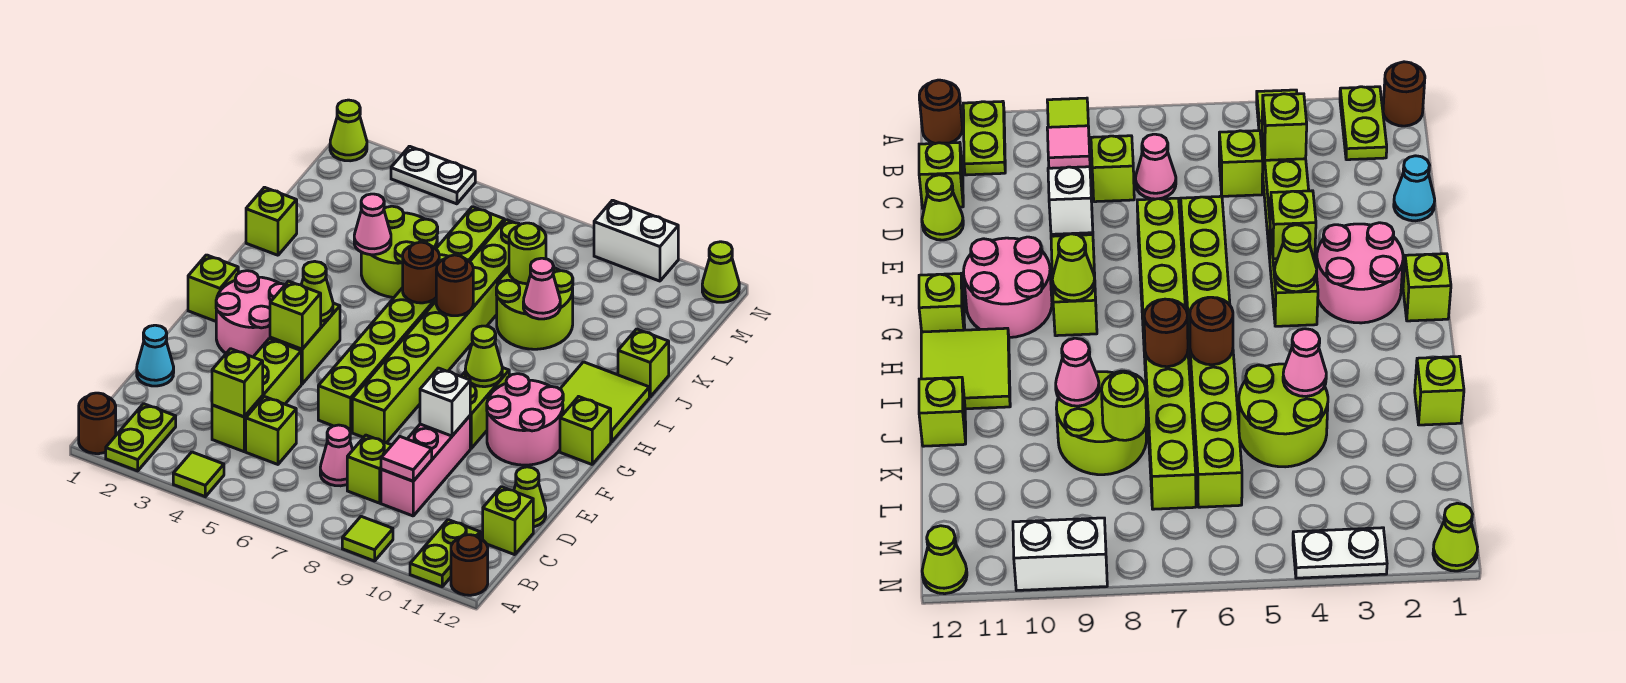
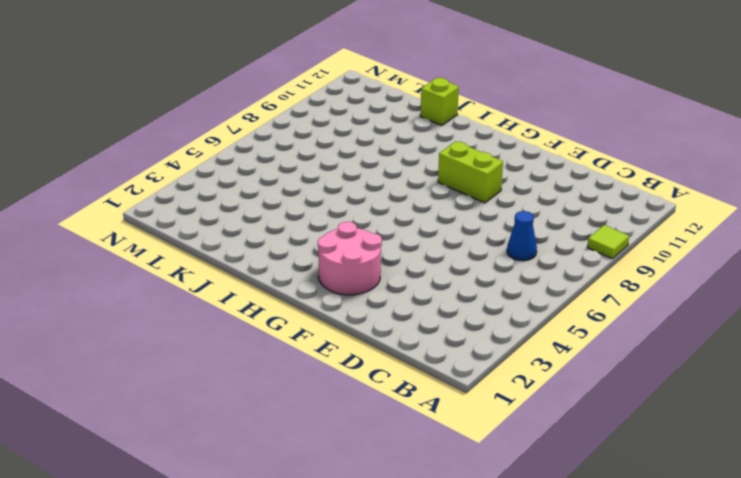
blue 1x1 cone [507,211,537,261] -> pink 1x1 cone [320,425,352,486]
none -> brown 1x1 round brick [79,393,116,454]
none -> lime 1x2 plate [106,404,176,471]
none -> lime 1x1 tile [173,452,224,497]
none -> lime 1x2 plate [410,520,480,587]

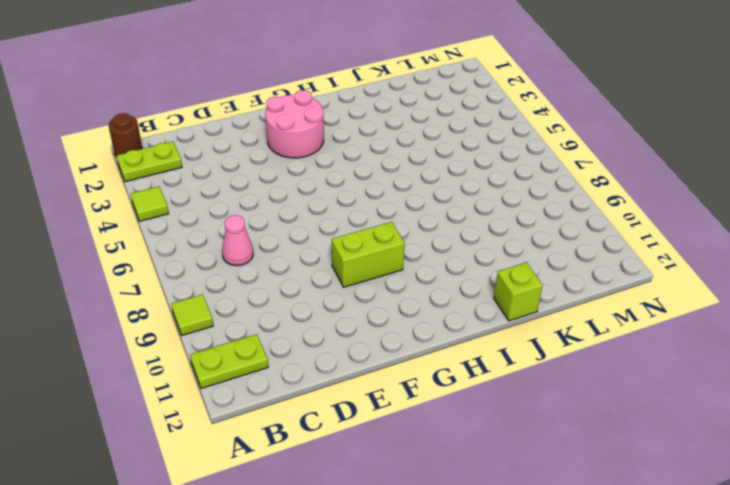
none -> brown 1x1 round brick [451,535,488,595]
none -> lime 1x3 brick [212,339,301,452]
none -> lime 1x1 brick [246,397,296,464]
none -> lime 1x1 brick [347,435,392,503]

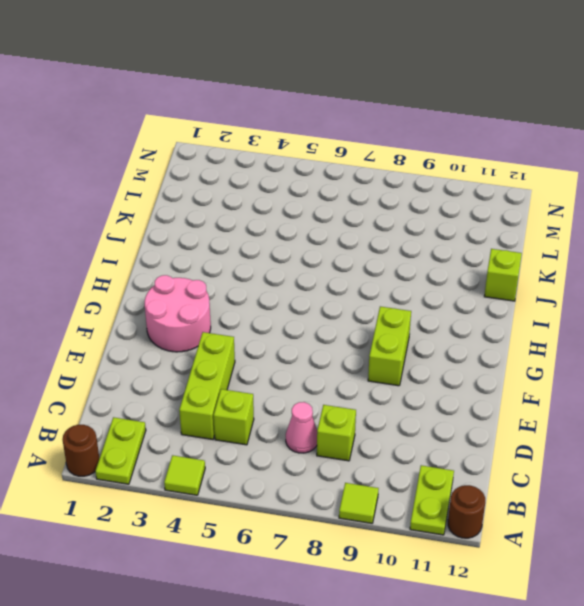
none -> pink 1x3 brick [381,416,470,516]
none -> lime 1x1 brick [483,487,533,555]
none -> cyan 1x1 cone [137,325,174,386]
none -> lime 1x1 cone [514,467,546,527]

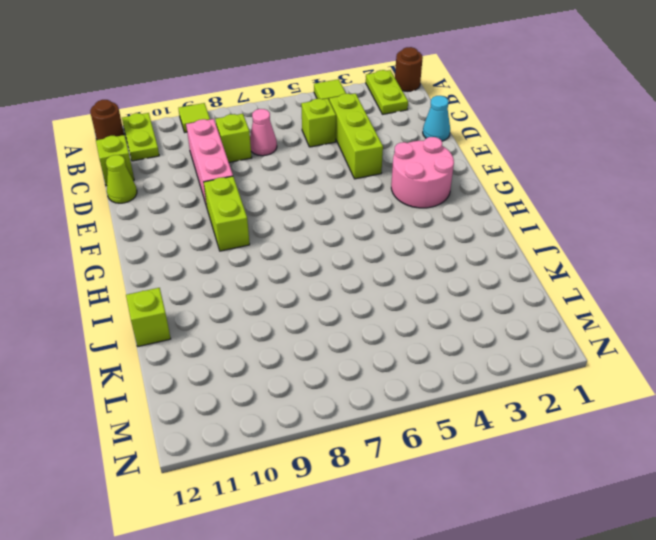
none -> lime 1x8 brick [318,207,504,432]
none -> lime 1x8 brick [352,220,520,443]
none -> lime 1x2 brick [270,303,340,384]
none -> pink 2x2 round brick [487,374,563,465]

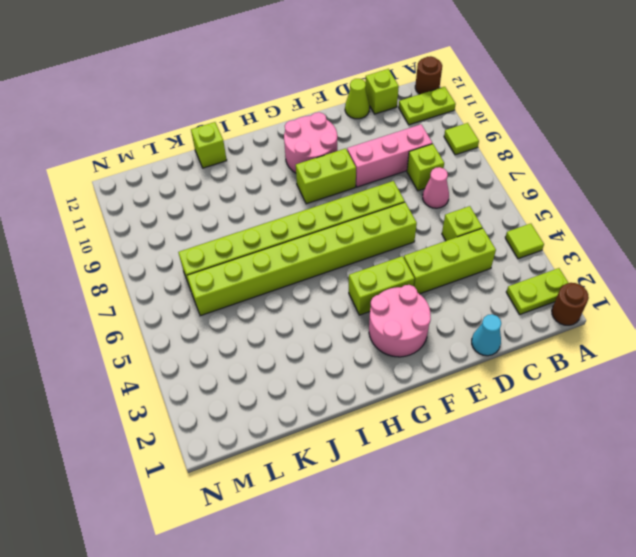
none -> lime 1x1 brick [188,255,238,321]
none -> lime 1x1 brick [560,397,611,464]
none -> lime 2x2 tile [560,362,649,442]
none -> lime 1x1 brick [246,187,297,255]

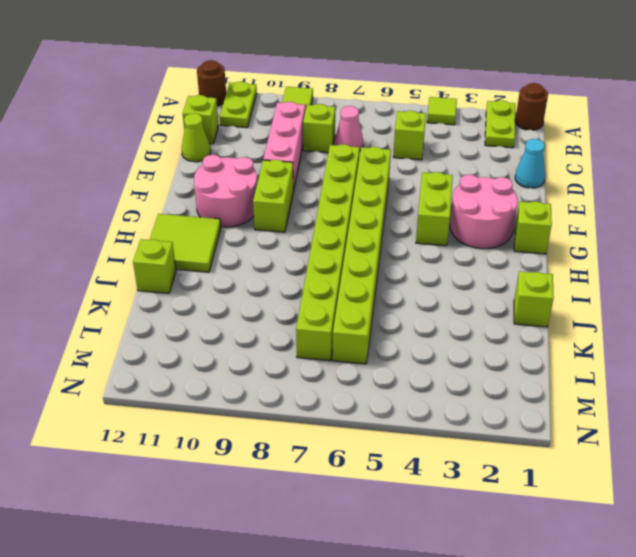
none -> lime 1x3 brick [212,339,301,452]
none -> lime 1x1 brick [560,397,611,464]
none -> lime 2x2 round brick [361,206,438,297]
none -> lime 2x2 round brick [496,268,573,349]

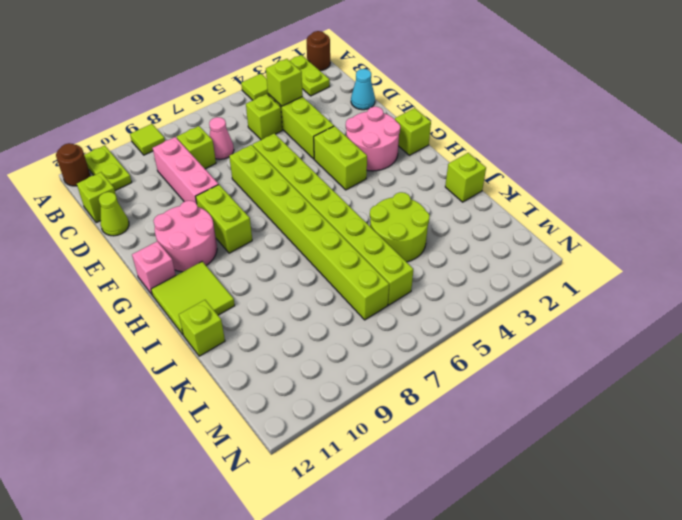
pink 1x1 brick [132,241,176,294] -> lime 1x1 brick [560,397,611,464]
none -> lime 2x2 round brick [496,268,573,349]
none -> lime 1x1 cone [330,100,367,161]
none -> white 1x2 plate [391,146,475,204]
none -> white 1x2 brick [594,200,678,281]

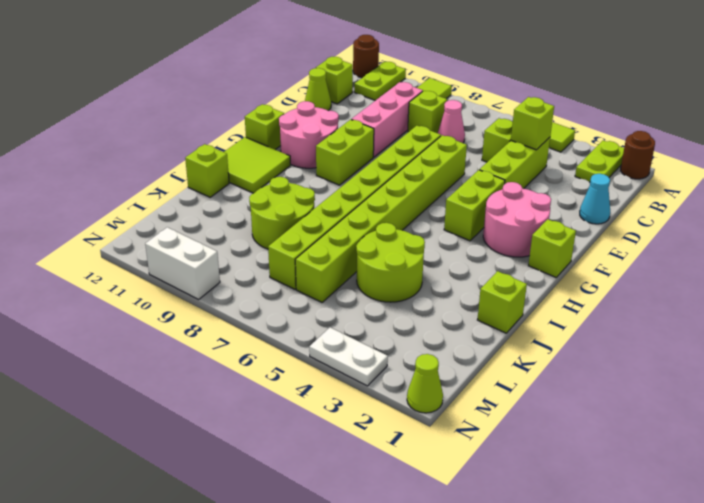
none -> lime 1x1 cone [702,242,739,302]
none -> pink 1x1 tile [381,436,432,481]
none -> white 1x1 brick [420,368,470,436]
none -> lime 1x1 brick [270,281,321,349]

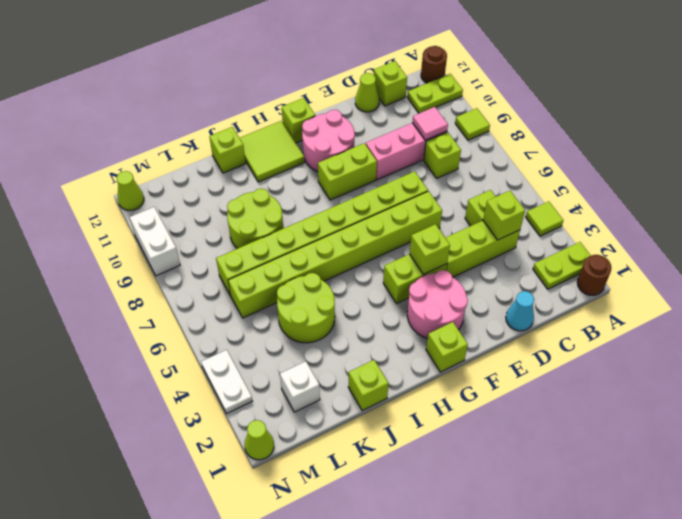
white 1x1 brick [280,361,320,412] -> white 1x1 brick moved to [420,368,470,436]
none -> pink 1x1 cone [320,425,352,486]
none -> lime 1x1 cone [301,261,333,321]
none -> lime 1x1 cone [465,326,502,387]
none -> brown 1x1 round brick [403,242,439,303]

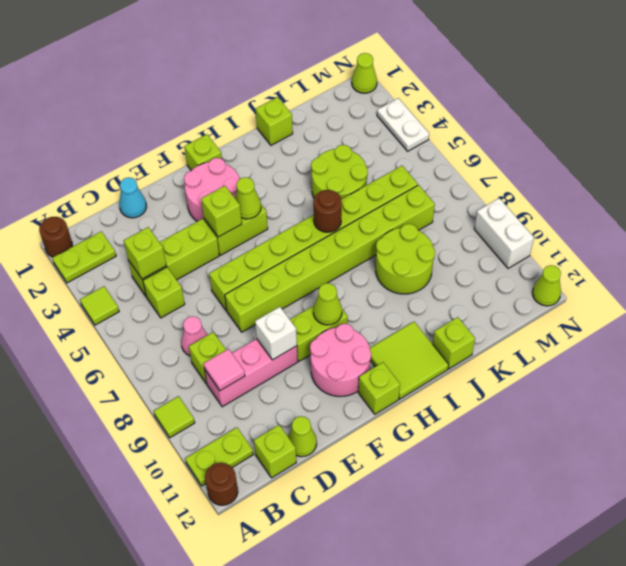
none -> brown 1x1 round brick [436,255,473,316]
none -> pink 1x1 cone [354,194,391,255]
none -> pink 1x1 cone [523,258,560,319]
none -> lime 1x1 round brick [509,223,546,284]

